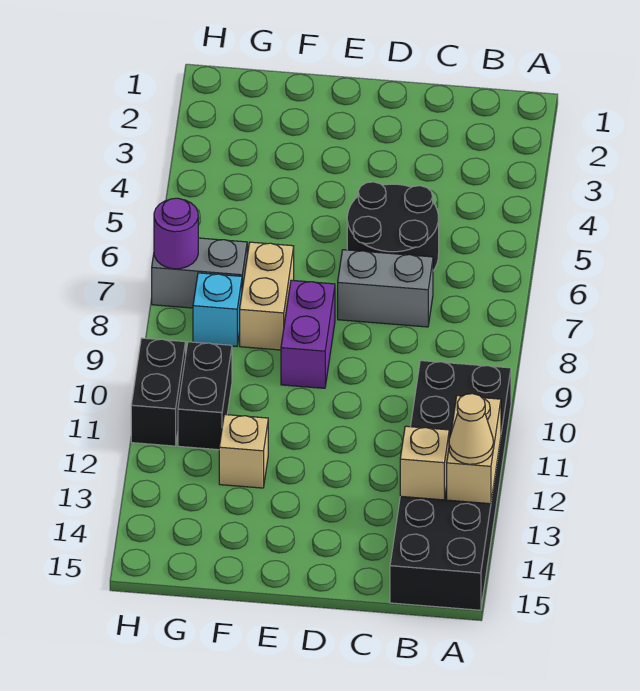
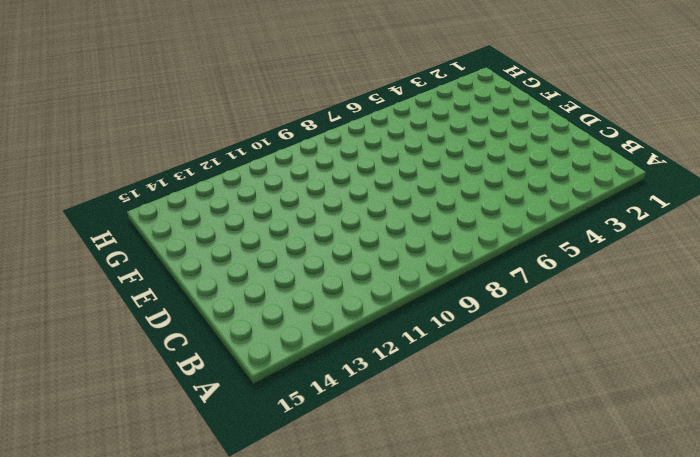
none -> black 2x6 brick [390,361,511,610]
none -> black 2x2 round brick [347,182,439,271]
none -> grey 1x2 brick [338,250,433,327]

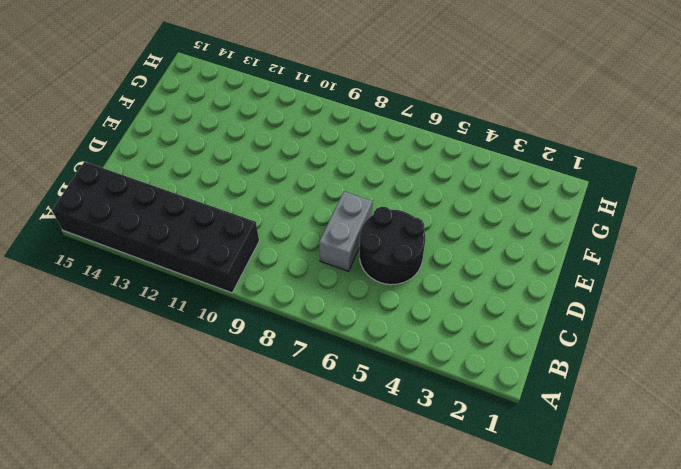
none -> purple 1x2 brick [281,280,335,388]
none -> tan 1x2 brick [240,242,294,350]
none -> tan 1x1 brick [219,415,268,488]

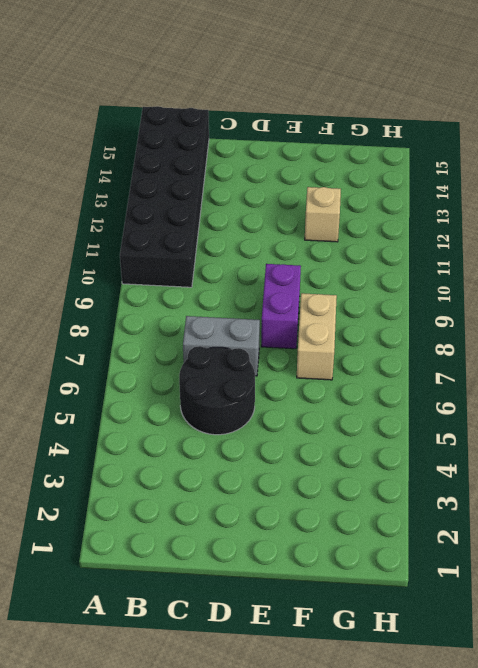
none -> grey 1x2 brick [152,238,247,308]
none -> cyan 1x1 brick [193,273,242,346]
none -> black 1x2 brick [178,342,232,450]

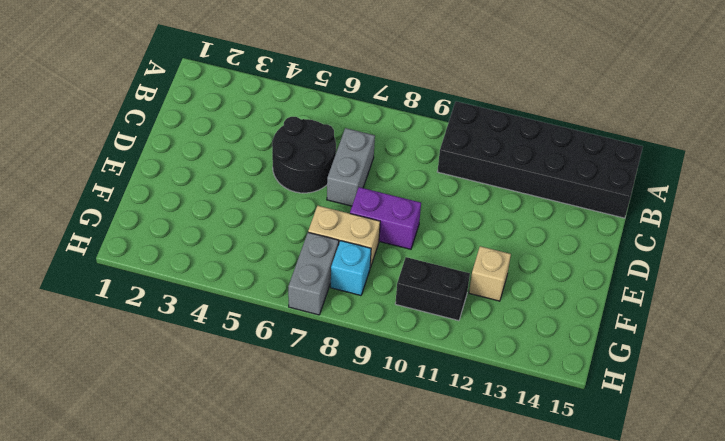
none -> black 1x2 brick [131,338,186,446]
none -> tan 1x2 brick [447,396,501,504]
none -> tan 1x1 brick [400,426,449,500]

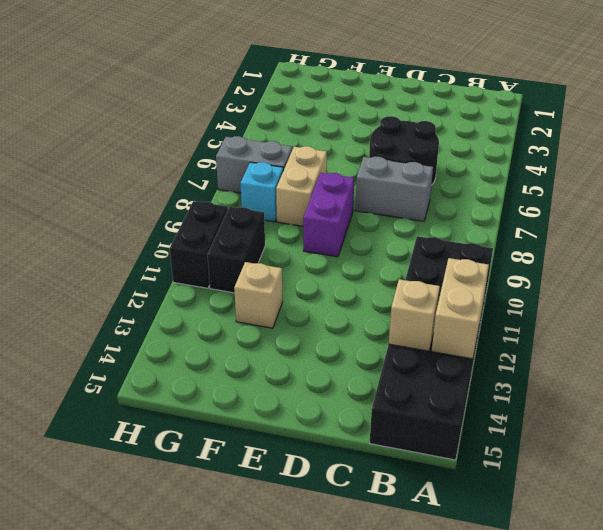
none -> purple 1x1 round brick [154,198,198,269]
none -> tan 1x1 cone [449,394,493,464]

